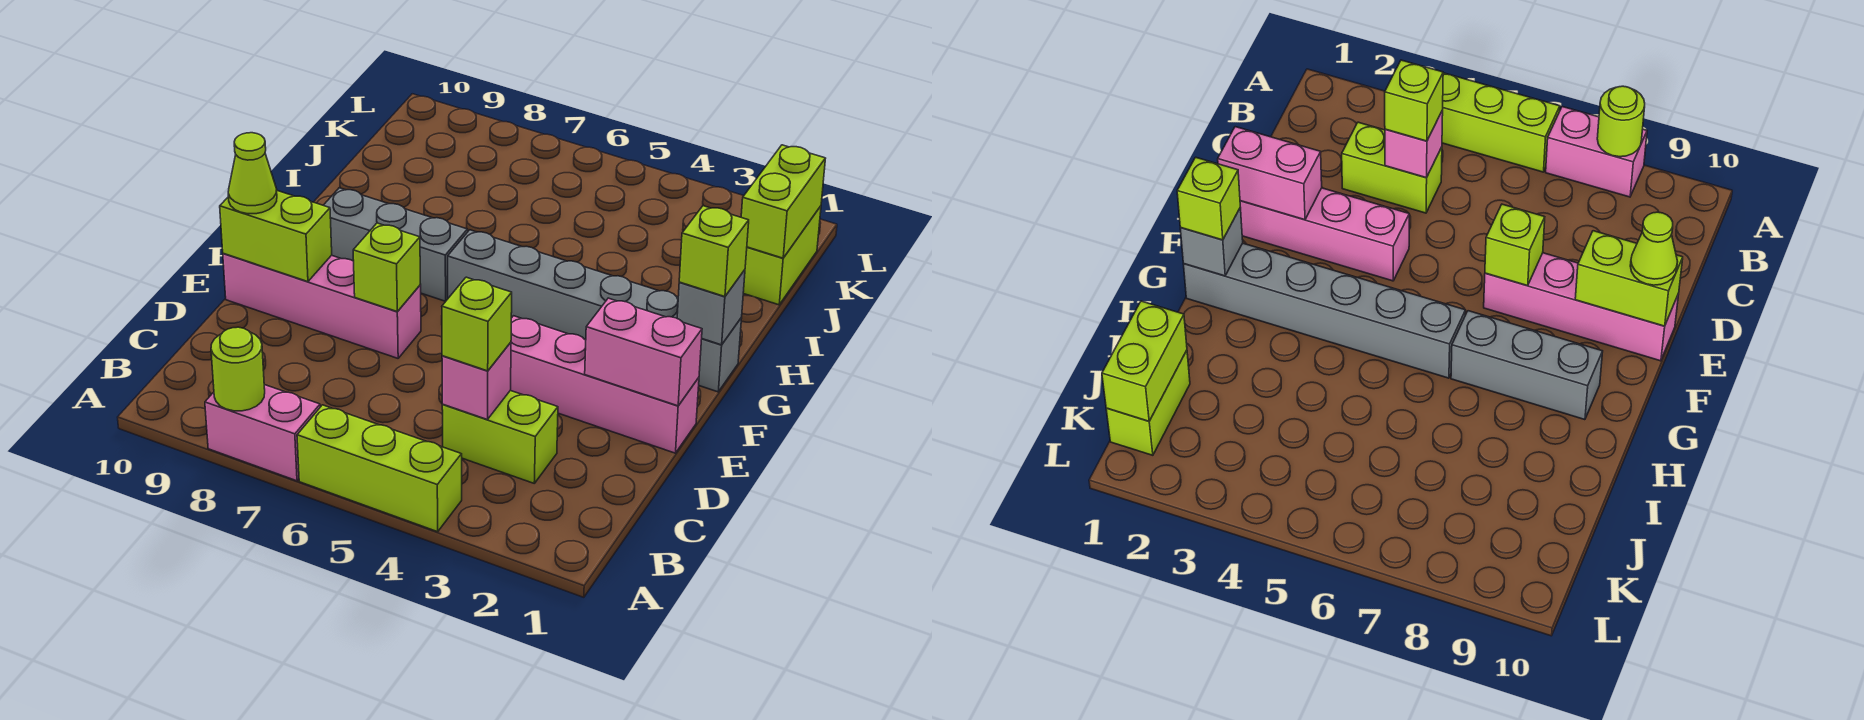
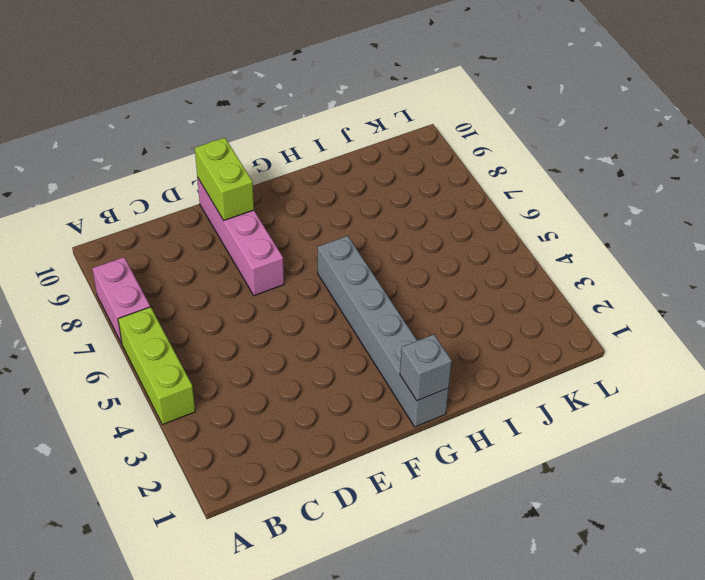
none -> lime 1x2 brick [442,391,558,483]
none -> pink 1x4 brick [510,316,699,453]
none -> grey 1x3 brick [323,188,468,301]

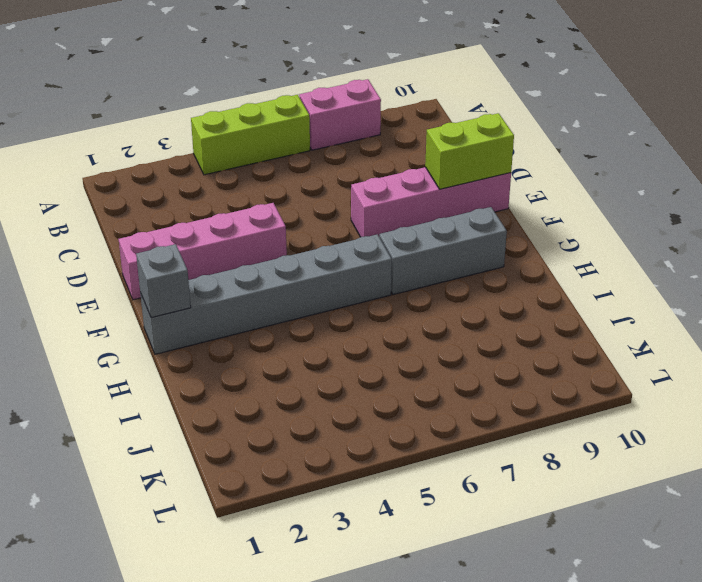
none -> lime 1x2 brick [442,391,558,483]
none -> lime 1x2 brick [743,206,821,305]
none -> lime 1x1 round brick [211,327,265,411]

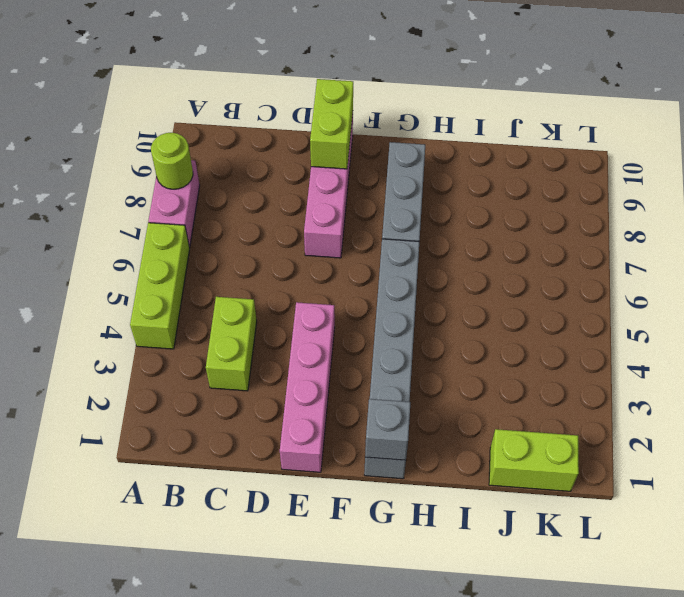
none -> pink 1x1 brick [442,342,511,420]
none -> pink 1x2 brick [585,298,702,406]
none -> lime 1x1 brick [353,223,420,312]

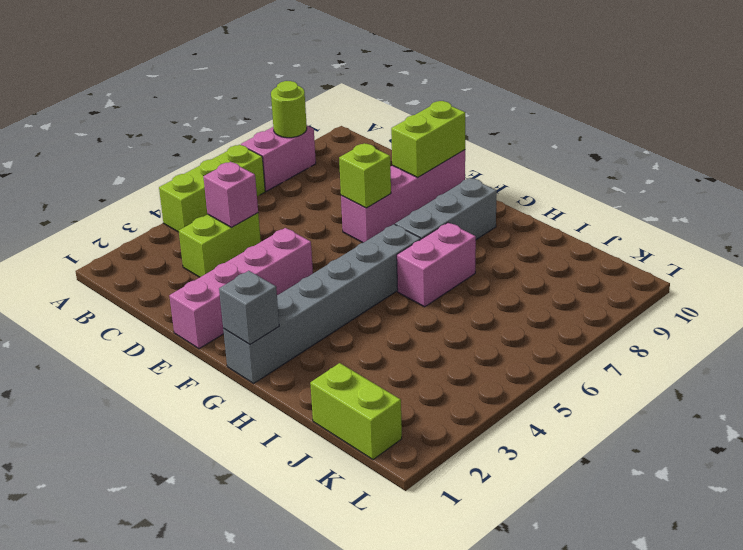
pink 1x2 brick [397,223,476,307] -> pink 1x2 brick moved to [585,298,702,406]
none -> lime 1x2 brick [741,145,825,258]
none -> lime 1x1 brick [442,277,512,371]
none -> lime 1x1 cone [228,133,277,214]

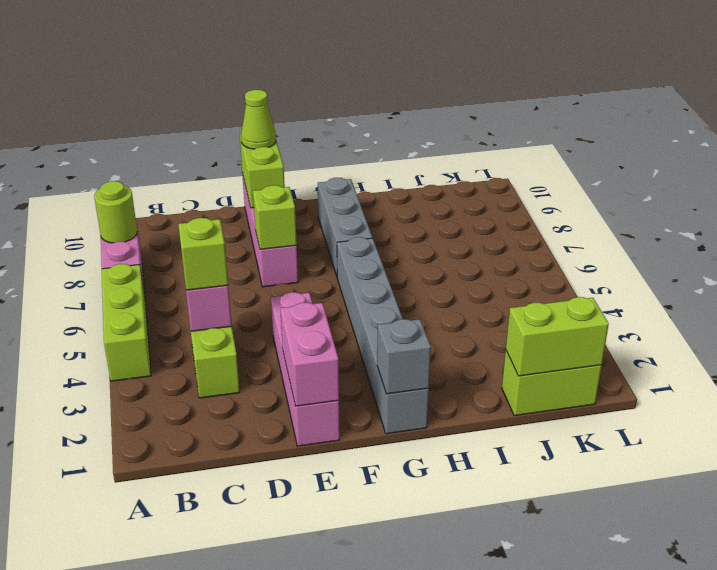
none -> lime 1x1 brick [679,206,749,297]

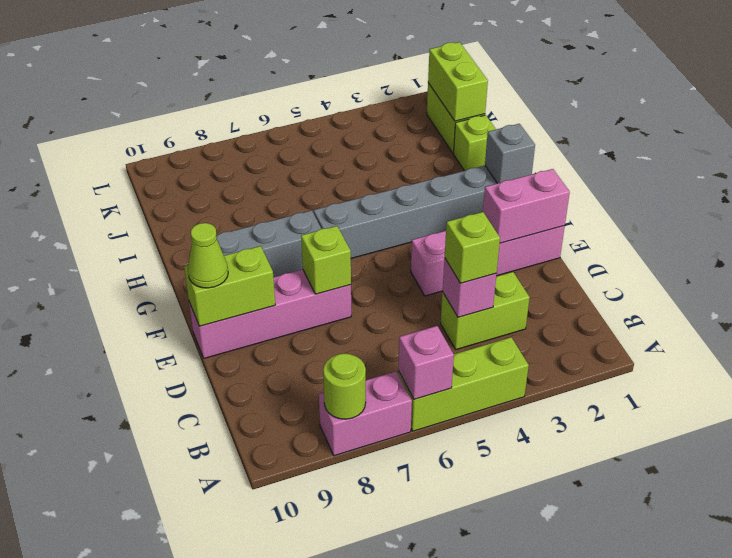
pink 1x1 brick [398,326,454,399] -> none
lime 1x1 brick [454,115,496,171] -> lime 1x1 brick moved to [679,206,749,297]

